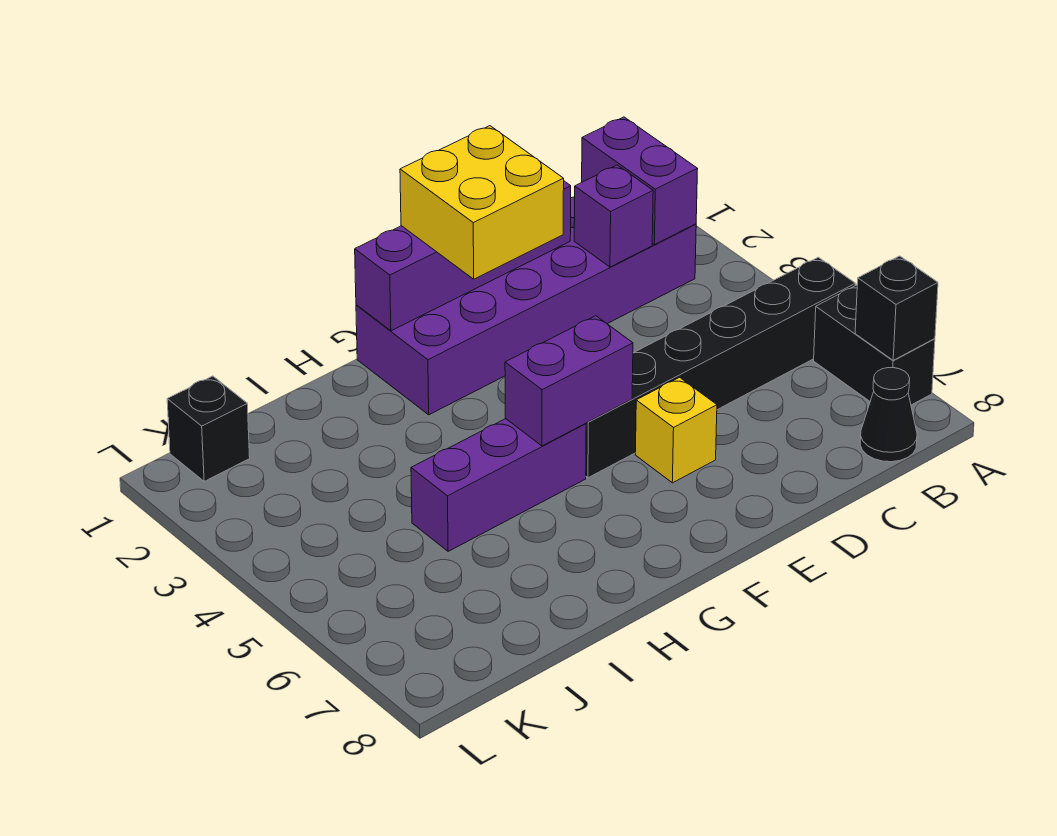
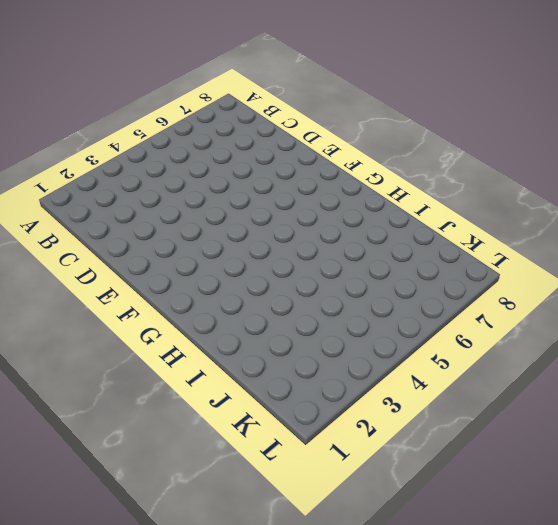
none -> black 1x6 brick [586,257,855,478]
none -> black 1x2 brick [814,285,935,405]
none -> purple 2x6 brick [356,197,696,415]

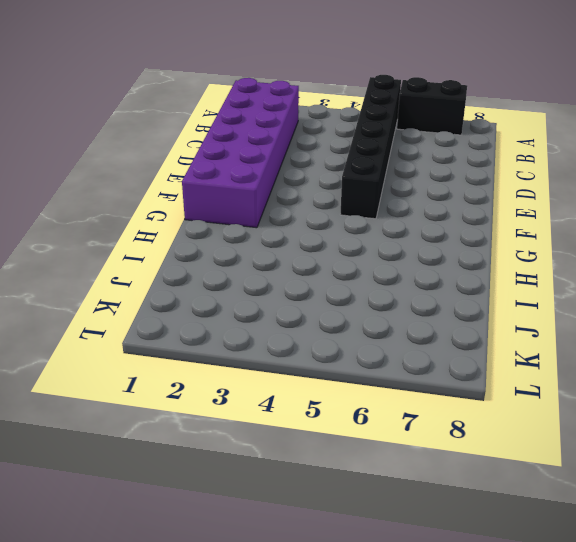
none -> black 1x1 cone [860,368,917,462]
none -> yellow 1x1 brick [635,377,717,483]
none -> purple 1x3 brick [411,419,586,551]

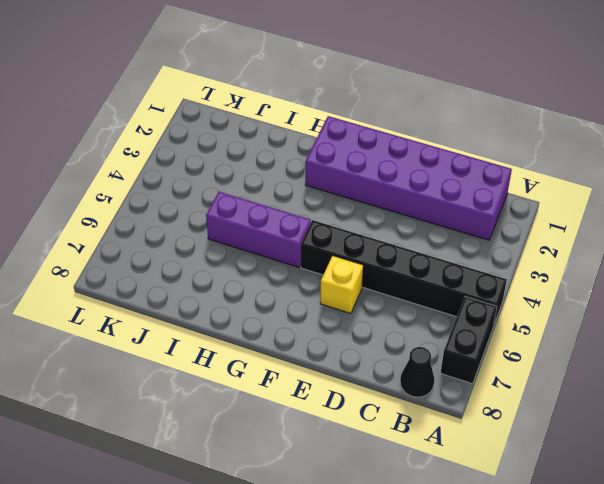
none -> black 1x1 brick [167,376,250,481]
none -> black 1x1 brick [855,256,938,360]
none -> purple 1x2 brick [582,117,698,245]

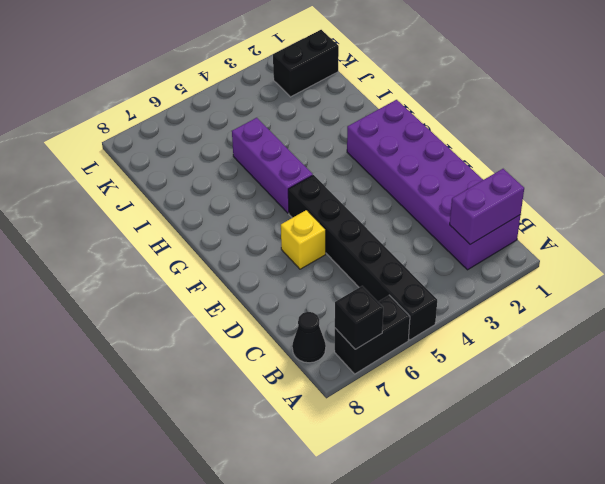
black 1x2 brick [273,30,339,97] -> black 1x1 brick [167,376,250,481]
none -> purple 1x1 brick [574,165,653,267]
none -> purple 1x4 brick [355,181,571,331]
none -> purple 1x2 brick [505,316,633,446]

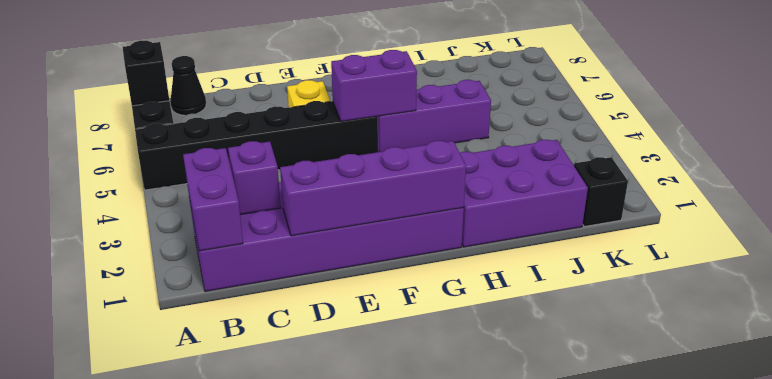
purple 2x3 brick [460,140,588,247] -> none
none -> yellow 2x2 brick [400,126,564,279]

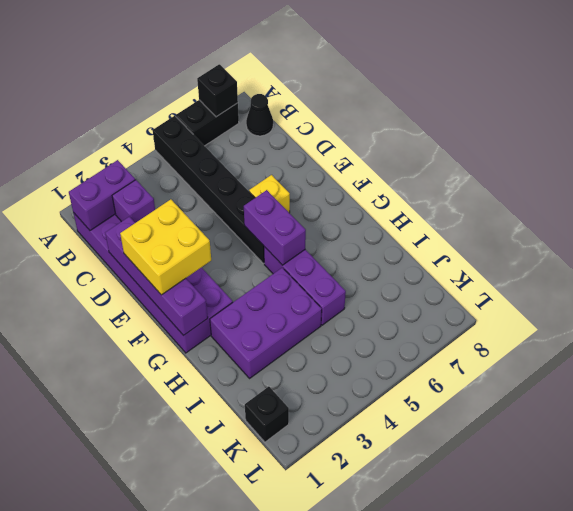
purple 2x3 brick [210,268,322,378] -> none

